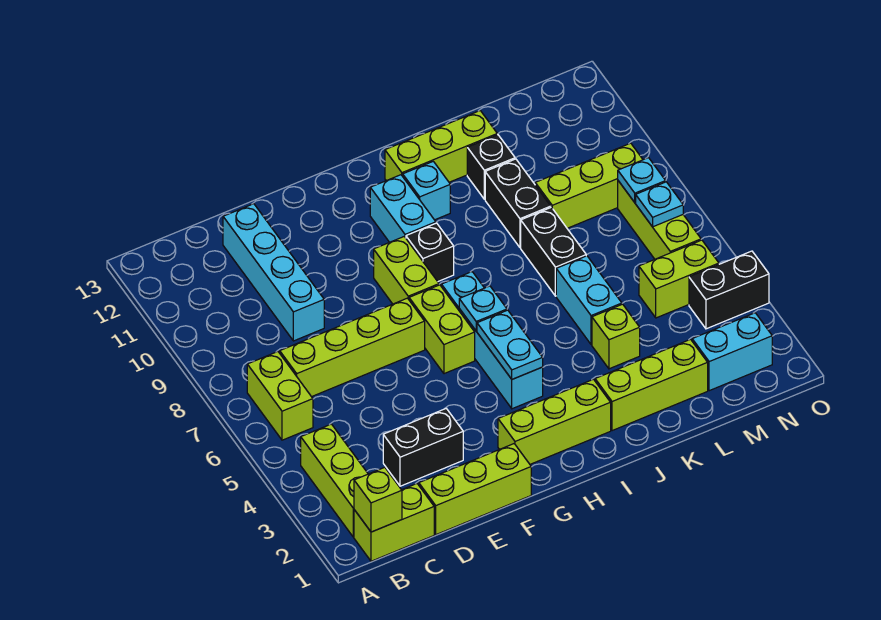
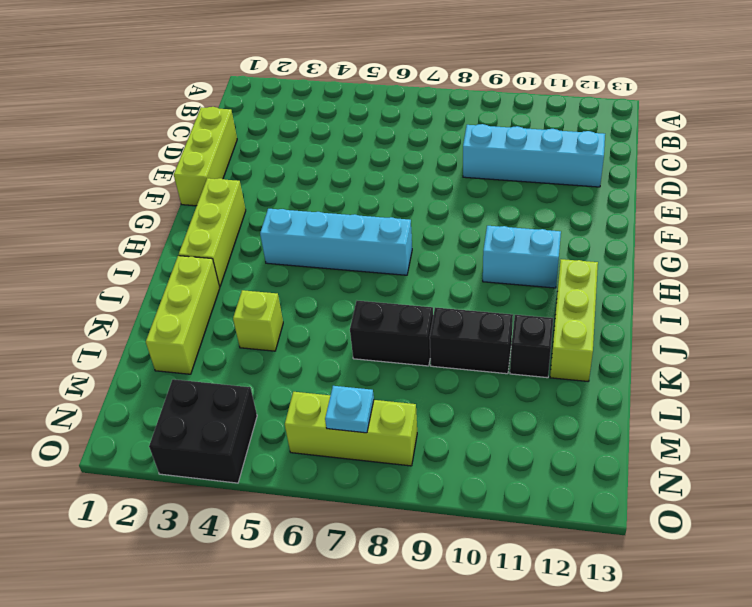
black 2x2 brick [149,379,257,483] -> black 1x2 brick [689,251,769,329]
none -> lime 1x2 brick [354,484,434,561]
none -> lime 1x3 brick [301,424,368,537]
none -> lime 1x2 brick [247,352,313,440]
none -> lime 1x4 brick [280,298,425,397]

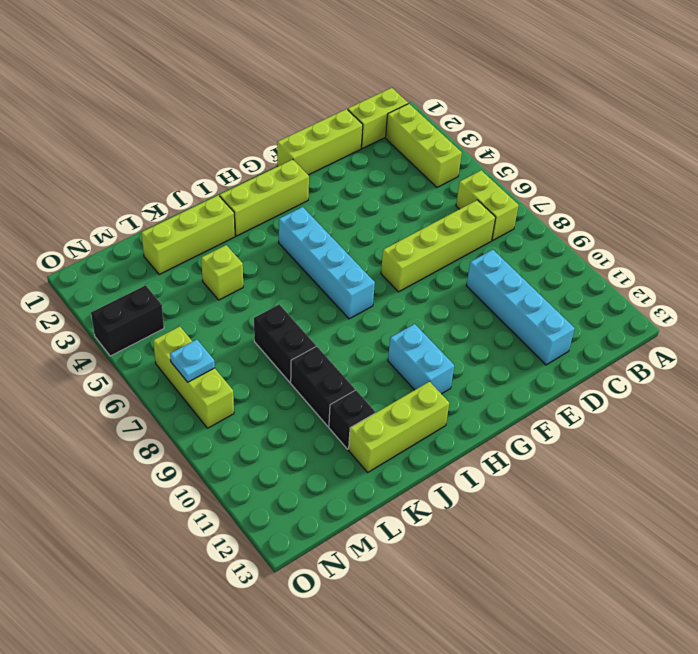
none -> black 1x2 brick [383,409,463,486]
none -> lime 1x2 brick [409,285,475,374]
none -> lime 1x2 brick [374,237,439,304]
none -> black 1x1 brick [406,223,454,281]

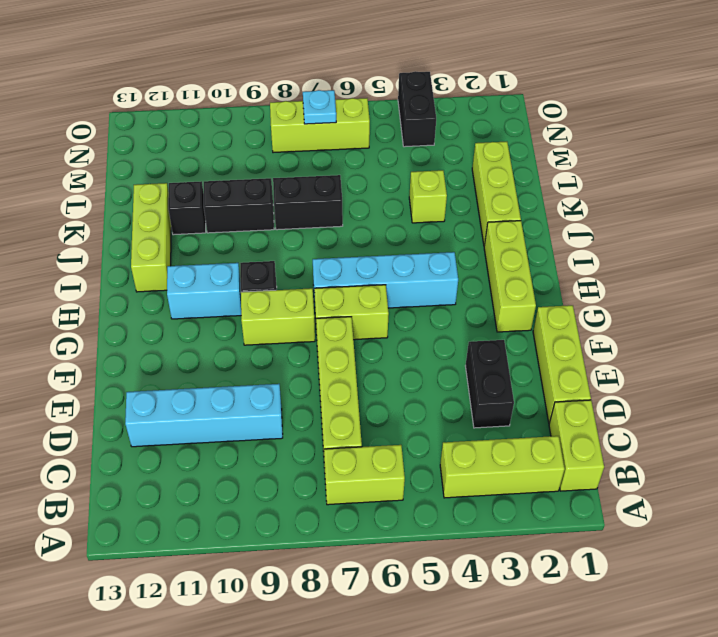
none -> cyan 1x1 brick [403,161,450,220]
none -> cyan 1x2 brick [556,256,622,345]
none -> lime 1x3 brick [535,143,643,228]
none -> cyan 1x2 brick [692,313,772,391]

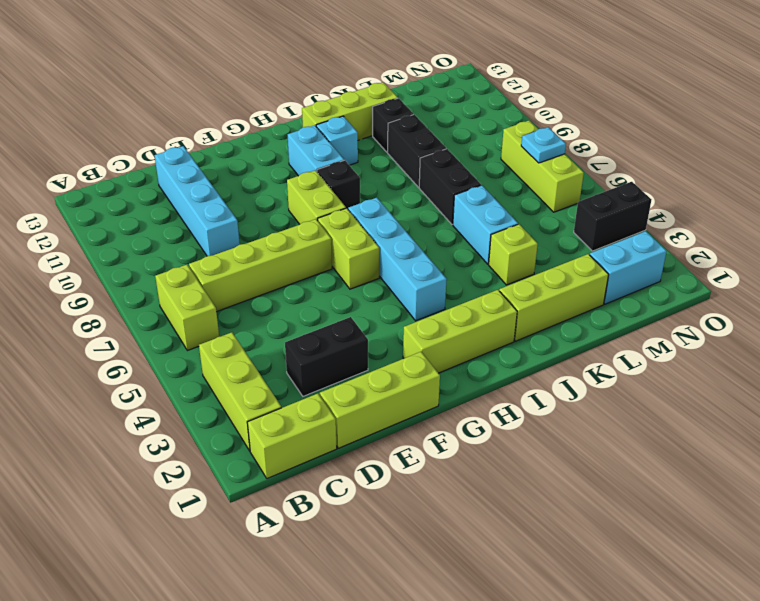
none -> lime 1x3 brick [535,143,643,228]
none -> lime 1x2 brick [639,240,719,318]
none -> lime 1x1 brick [354,467,402,532]
none -> cyan 1x2 plate [477,310,543,379]

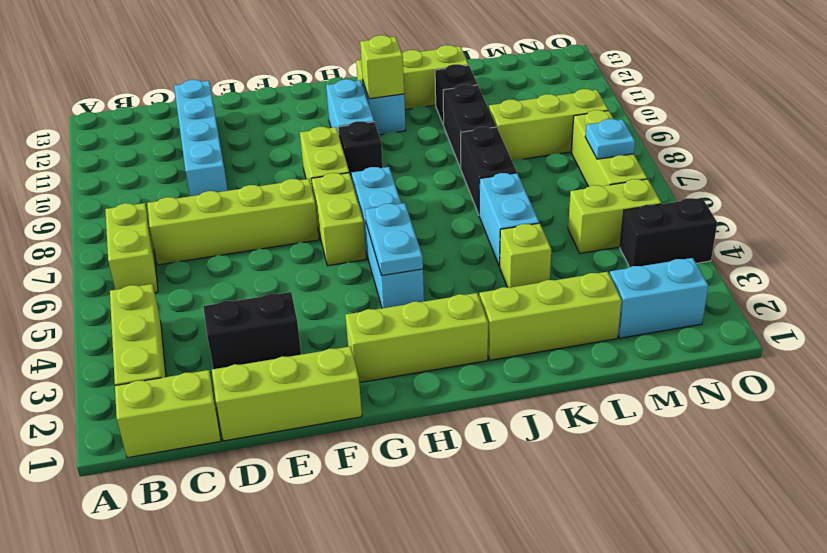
lime 1x1 brick [360,35,404,99] -> lime 1x1 brick moved to [354,467,402,532]
none -> cyan 1x1 plate [459,286,507,331]
none -> cyan 1x1 plate [618,158,666,202]

